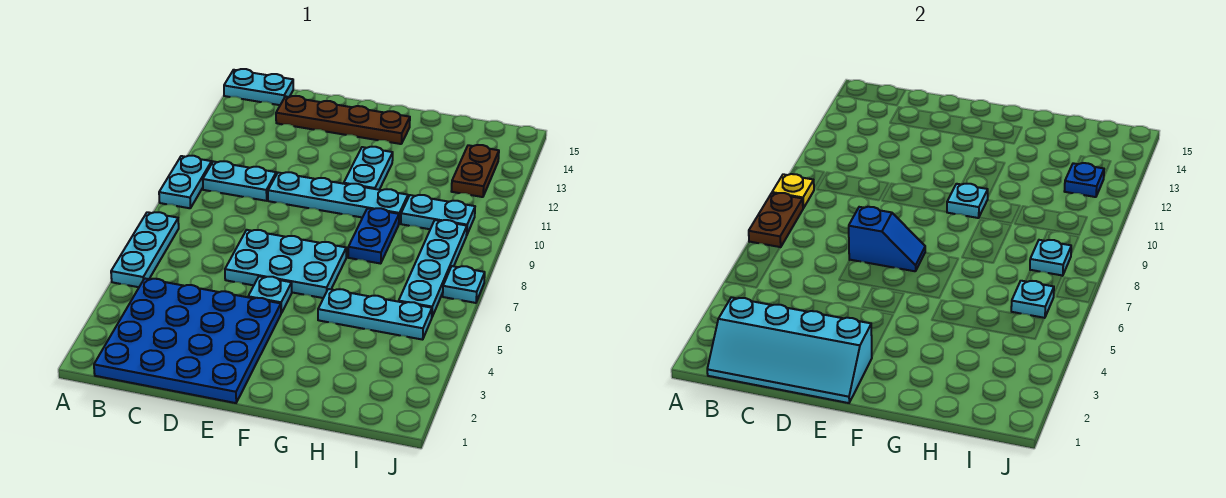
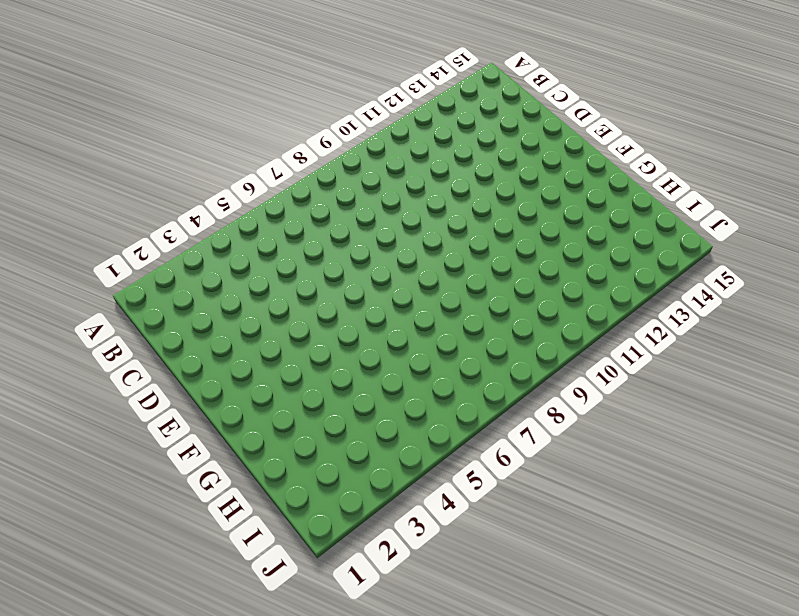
none -> cyan 1x3 plate [111,212,179,287]
none -> cyan 1x2 plate [159,156,212,208]
none -> cyan 1x2 plate [224,69,293,105]

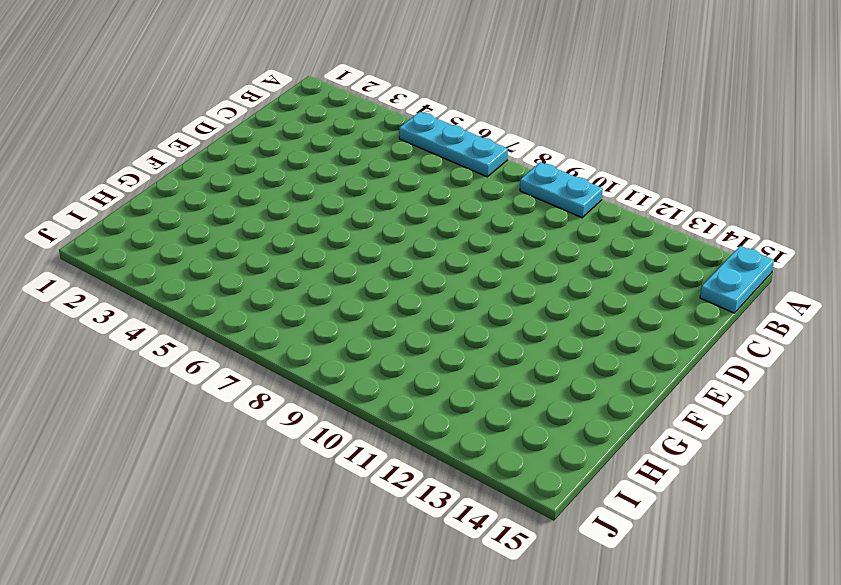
none -> blue 4x4 plate [94,278,281,403]
none -> cyan 1x2 plate [203,161,276,201]
none -> brown 1x4 plate [276,96,410,144]

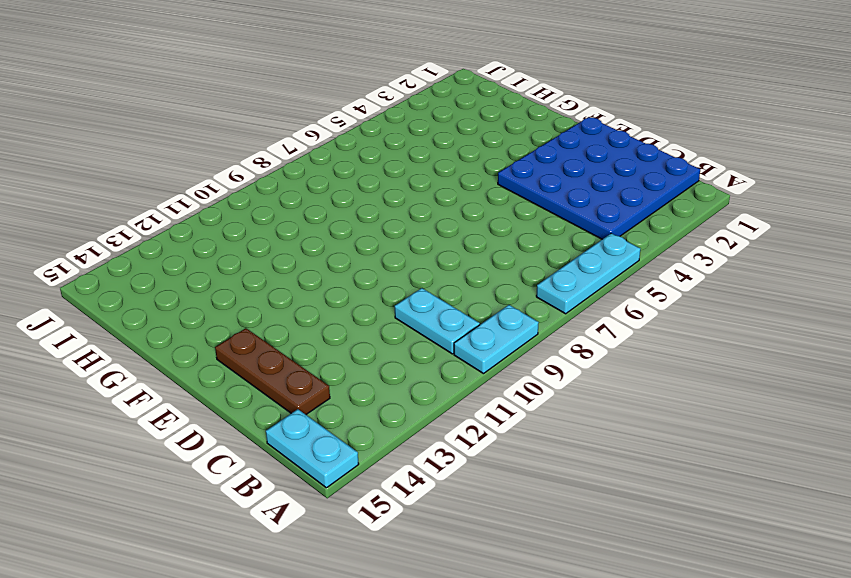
brown 1x3 plate [215,328,330,415] -> brown 1x4 plate [276,96,410,144]
none -> cyan 2x3 plate [225,230,346,298]
none -> cyan 1x4 plate [268,172,408,223]
none -> cyan 1x1 plate [248,276,292,313]

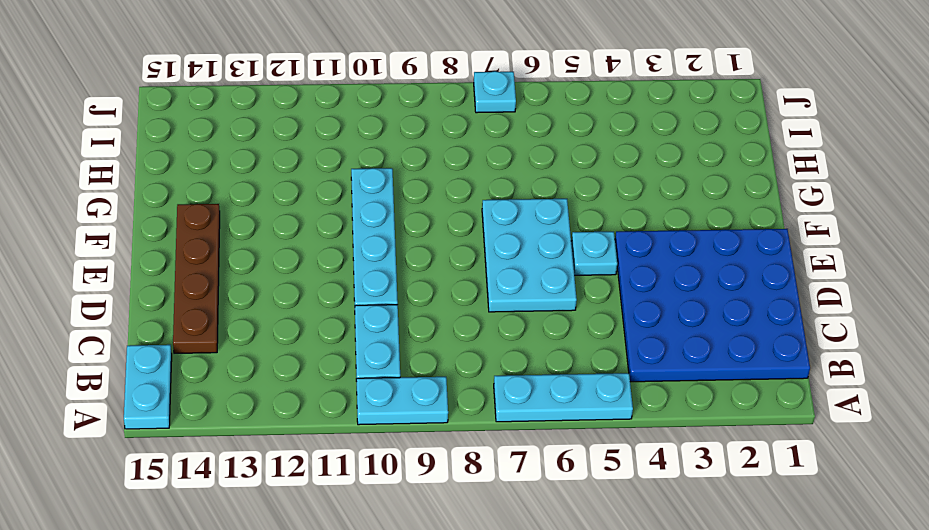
none -> cyan 1x2 plate [344,147,393,190]
none -> cyan 1x3 plate [318,289,432,340]
none -> blue 1x2 plate [348,208,399,264]

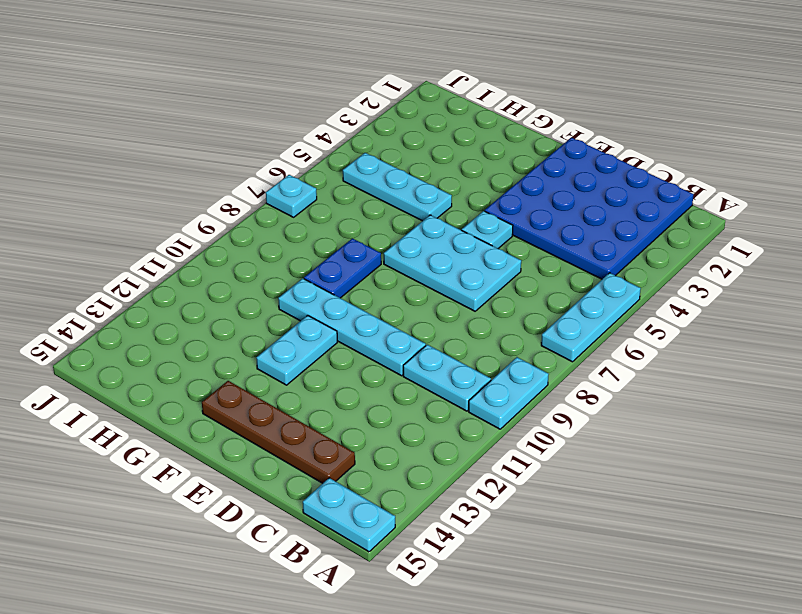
none -> cyan 1x2 plate [401,195,475,236]
none -> cyan 1x4 plate [399,220,467,317]
none -> brown 1x2 plate [451,145,499,197]

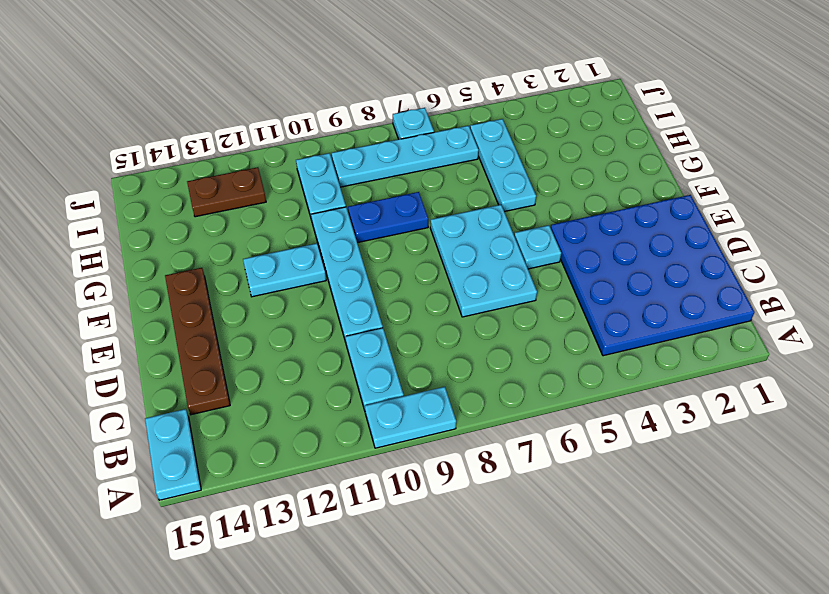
none -> cyan 1x3 plate [111,212,179,287]
none -> brown 1x2 plate [749,193,803,247]
none -> yellow 1x1 plate [772,174,814,208]

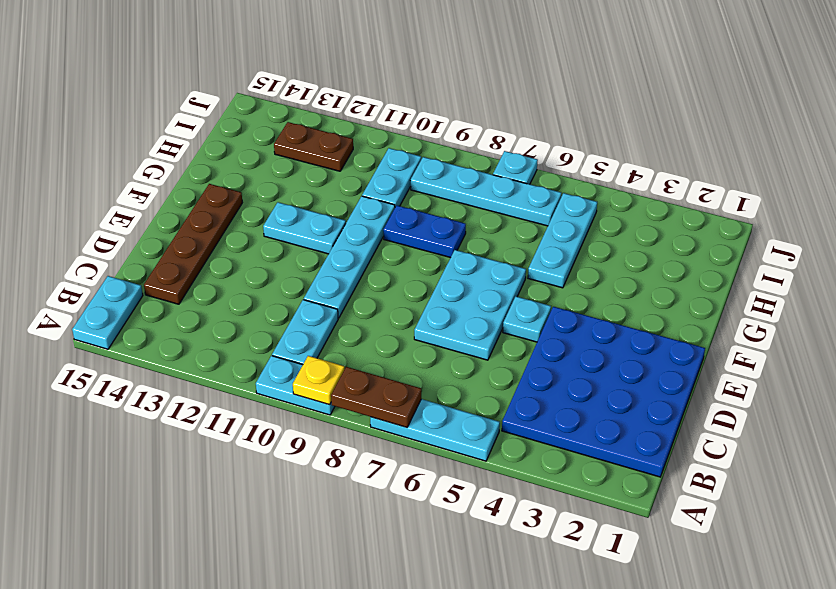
none -> cyan 2x4 slope [707,297,872,403]
none -> blue 1x2 slope [849,207,925,271]
none -> cyan 1x1 plate [947,184,988,218]

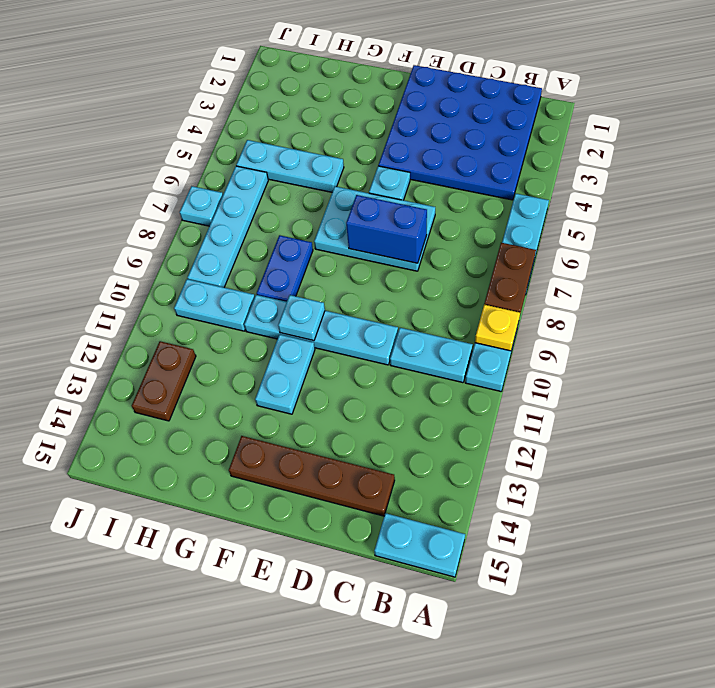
blue 1x2 brick [346,195,427,263] -> blue 1x2 slope [849,207,925,271]
none -> cyan 2x4 slope [707,297,872,403]
none -> cyan 1x1 plate [1011,281,1054,318]
none -> cyan 1x1 plate [1030,240,1071,276]

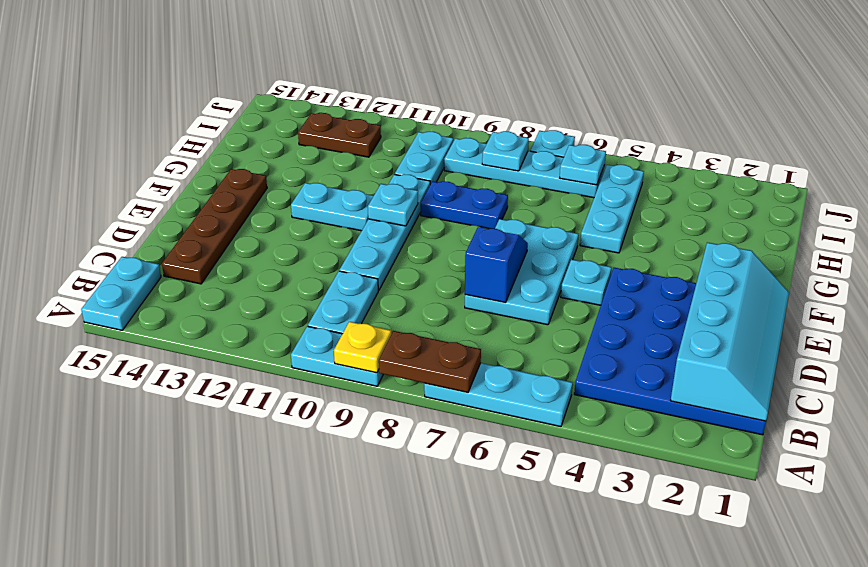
none -> blue 1x1 plate [1064,163,1104,197]

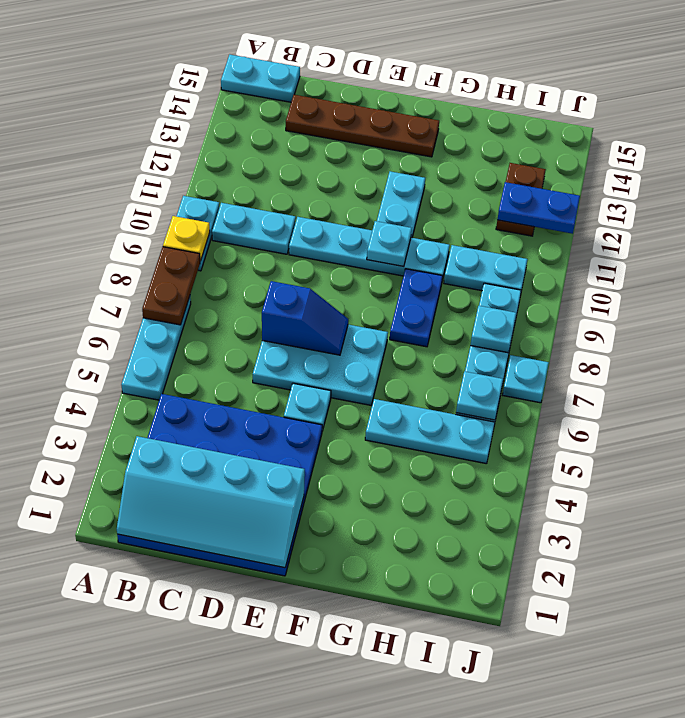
blue 1x2 plate [497,182,580,234] -> blue 1x1 plate [1064,163,1104,197]

